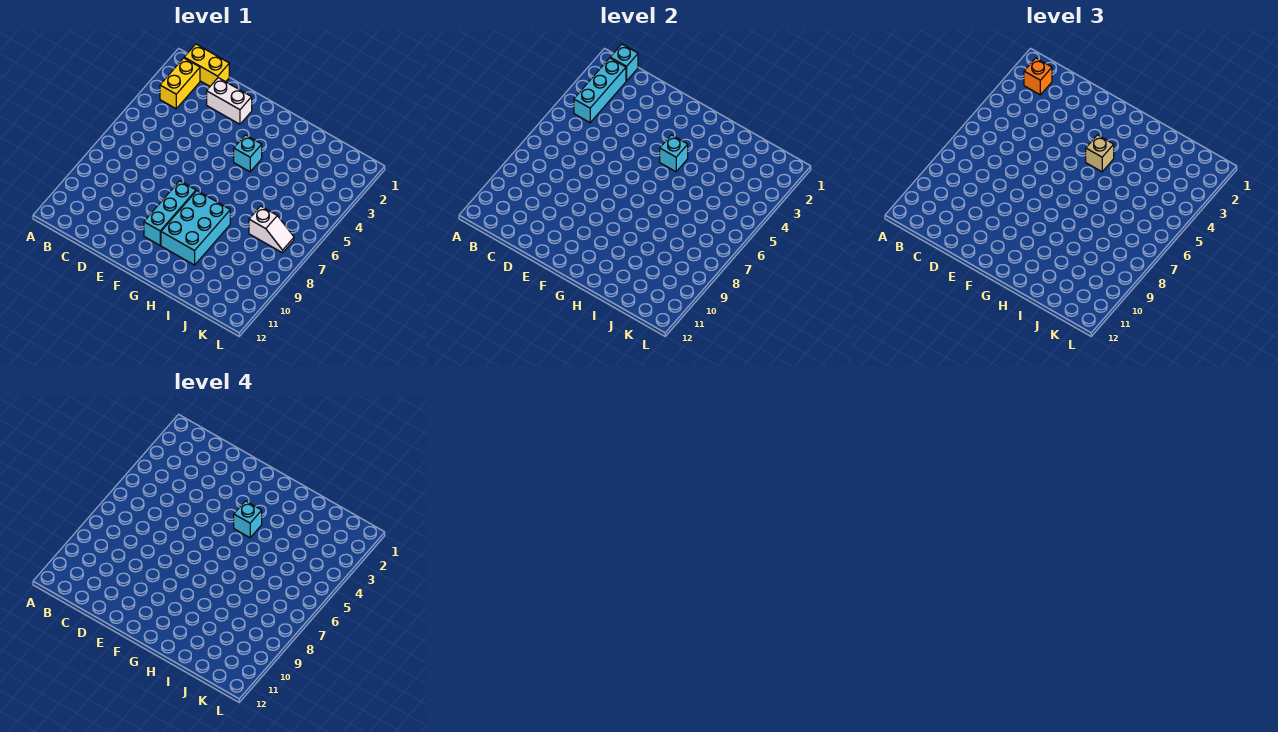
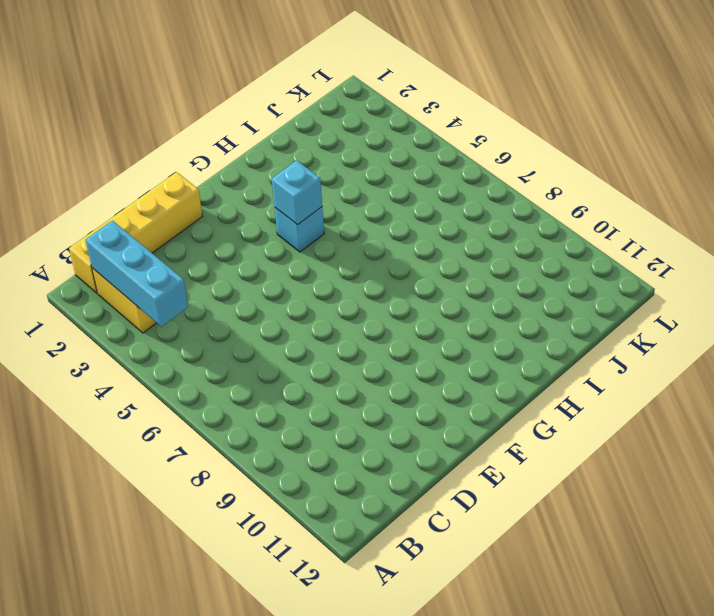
yellow 1x4 brick [69,172,203,293] -> yellow 1x2 brick [184,44,229,86]
none -> white 1x2 brick [207,78,252,124]
none -> cyan 1x3 brick [144,181,196,245]
none -> cyan 2x3 brick [161,191,230,265]

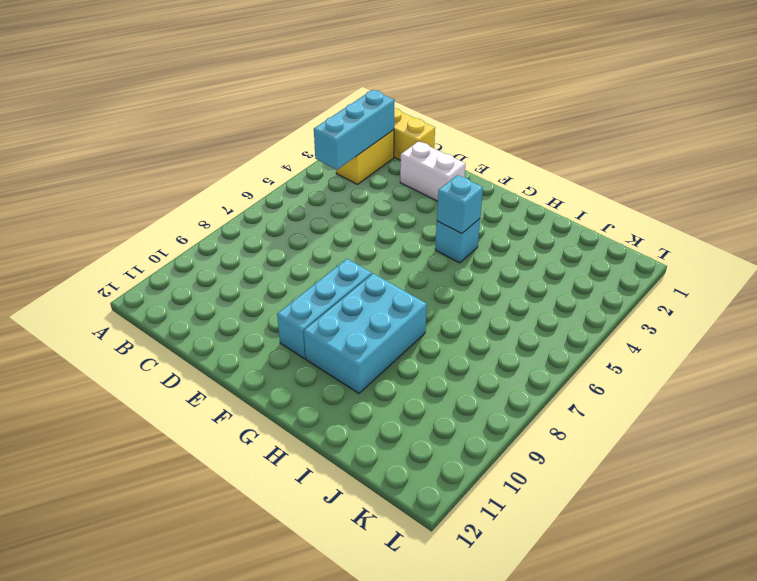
none -> white 1x2 slope [249,206,294,253]
none -> cyan 1x1 brick [610,44,638,81]
none -> orange 1x1 brick [1024,58,1052,95]

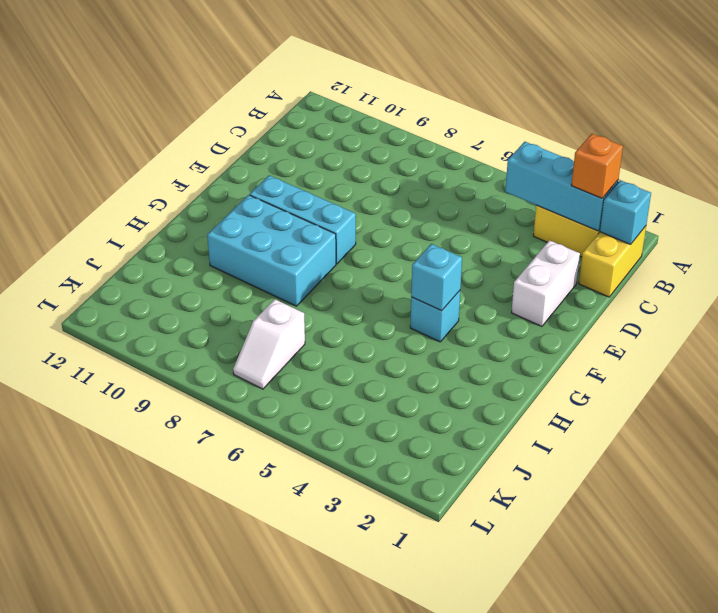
none -> tan 1x1 brick [1086,135,1114,172]
none -> cyan 1x1 brick [234,501,262,538]

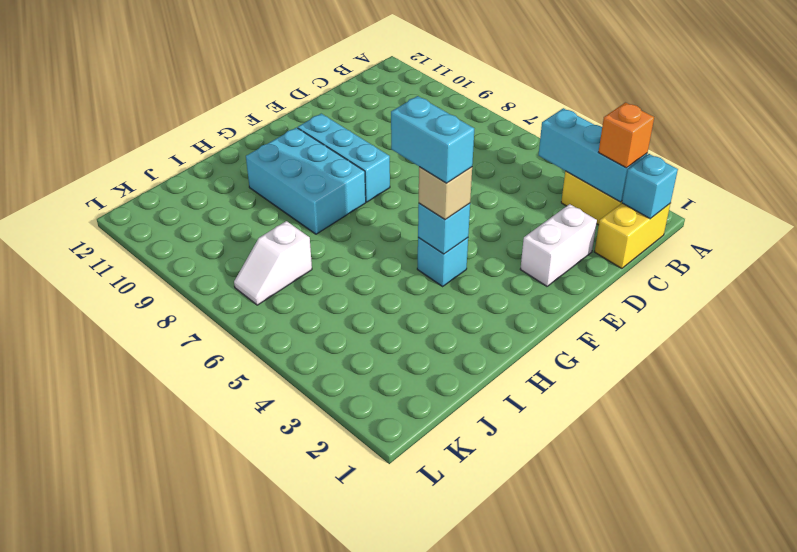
cyan 1x2 brick [391,96,474,183] -> cyan 1x1 brick [234,501,262,538]

